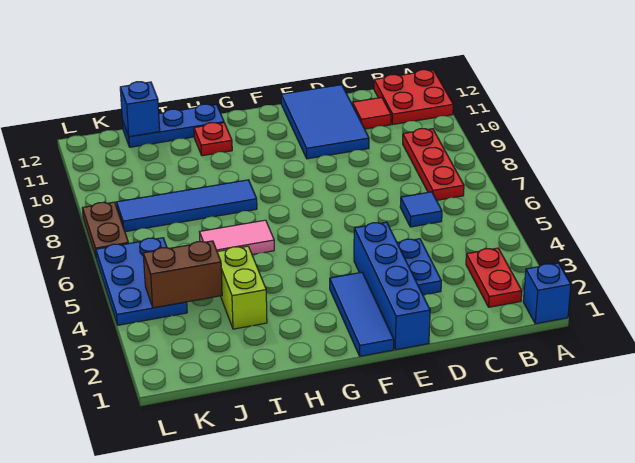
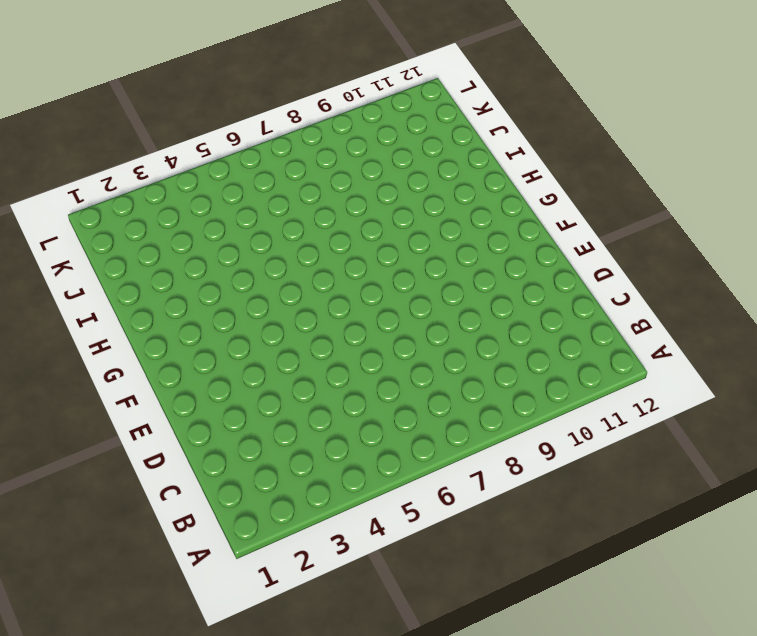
none -> blue 1x1 brick [523,263,571,324]
none -> red 2x2 plate [374,70,453,125]
none -> red 1x2 plate [466,248,522,307]

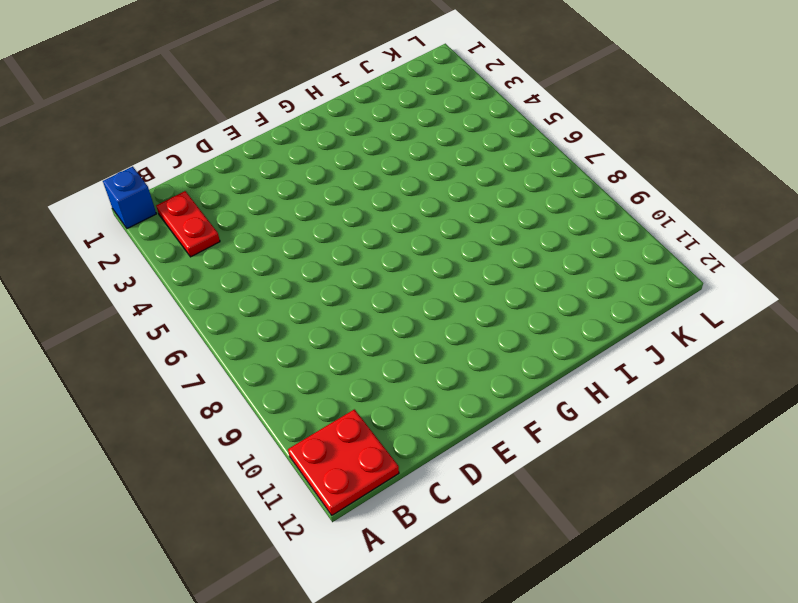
none -> red 1x3 plate [403,129,464,200]
none -> blue 1x1 tile [400,192,442,227]
none -> red 1x1 tile [352,97,391,129]

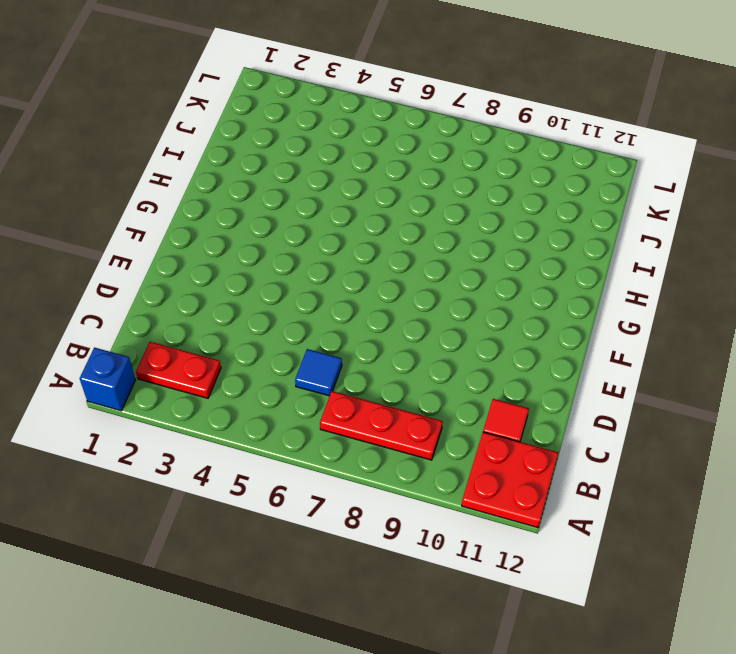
none -> blue 1x2 plate [397,239,441,295]
none -> blue 2x3 tile [281,85,369,159]
none -> blue 1x4 brick [354,222,430,350]

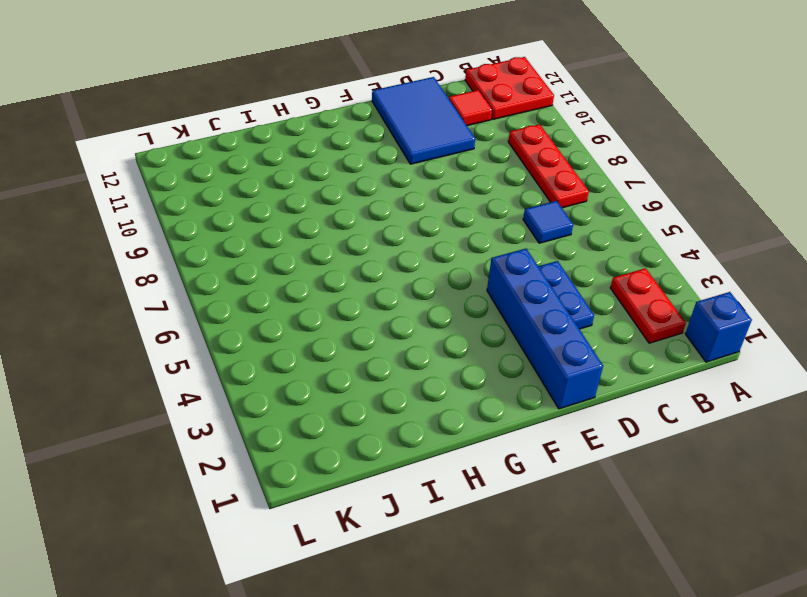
none -> blue 1x3 tile [330,272,394,356]
none -> pink 1x2 tile [199,220,274,255]
none -> blue 1x4 tile [116,180,257,232]

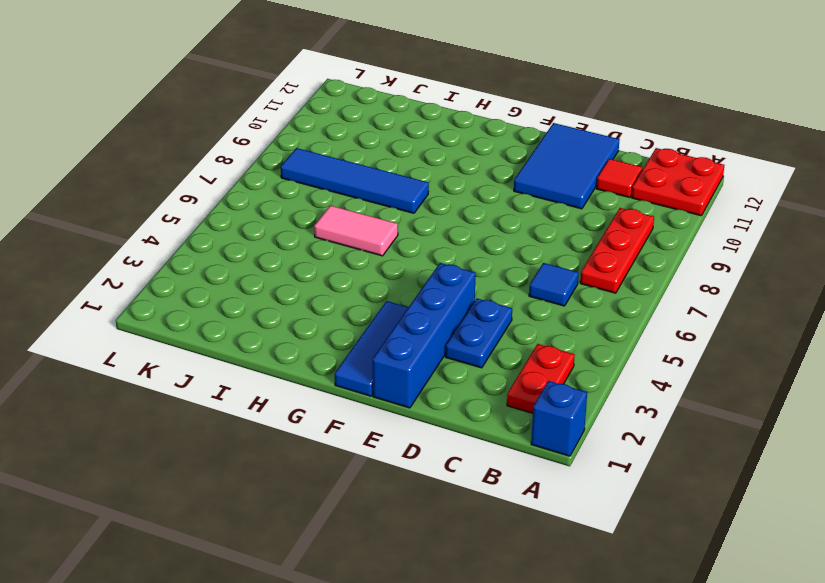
none -> red 1x1 plate [194,123,232,156]
none -> blue 1x3 plate [122,104,224,147]
none -> lime 1x2 brick [217,246,267,329]

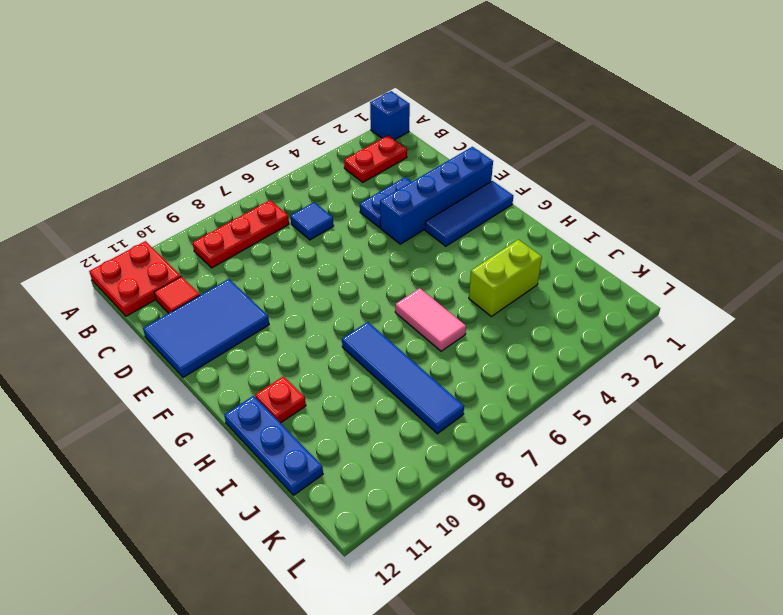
none -> blue 2x3 plate [96,238,187,325]
none -> brown 1x2 plate [82,202,129,257]
none -> brown 1x2 brick [143,241,222,308]

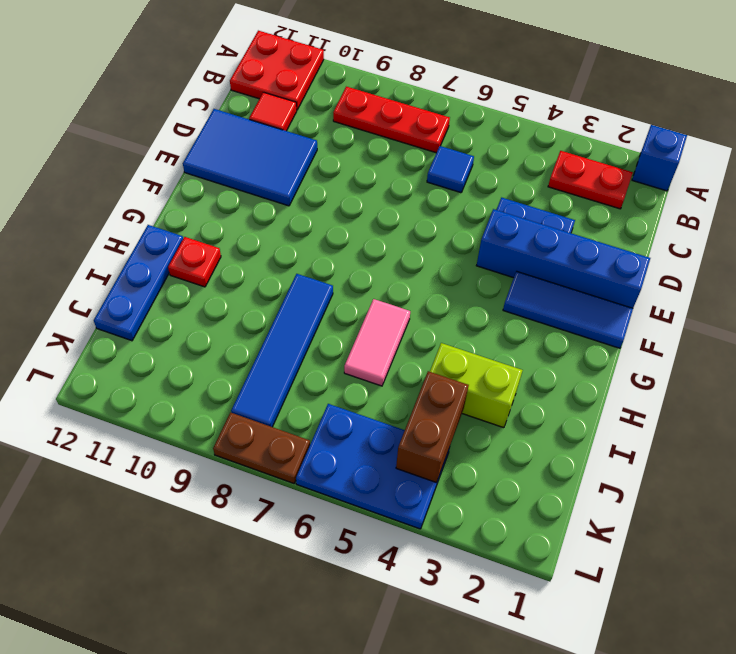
none -> blue 1x1 brick [120,82,160,137]

